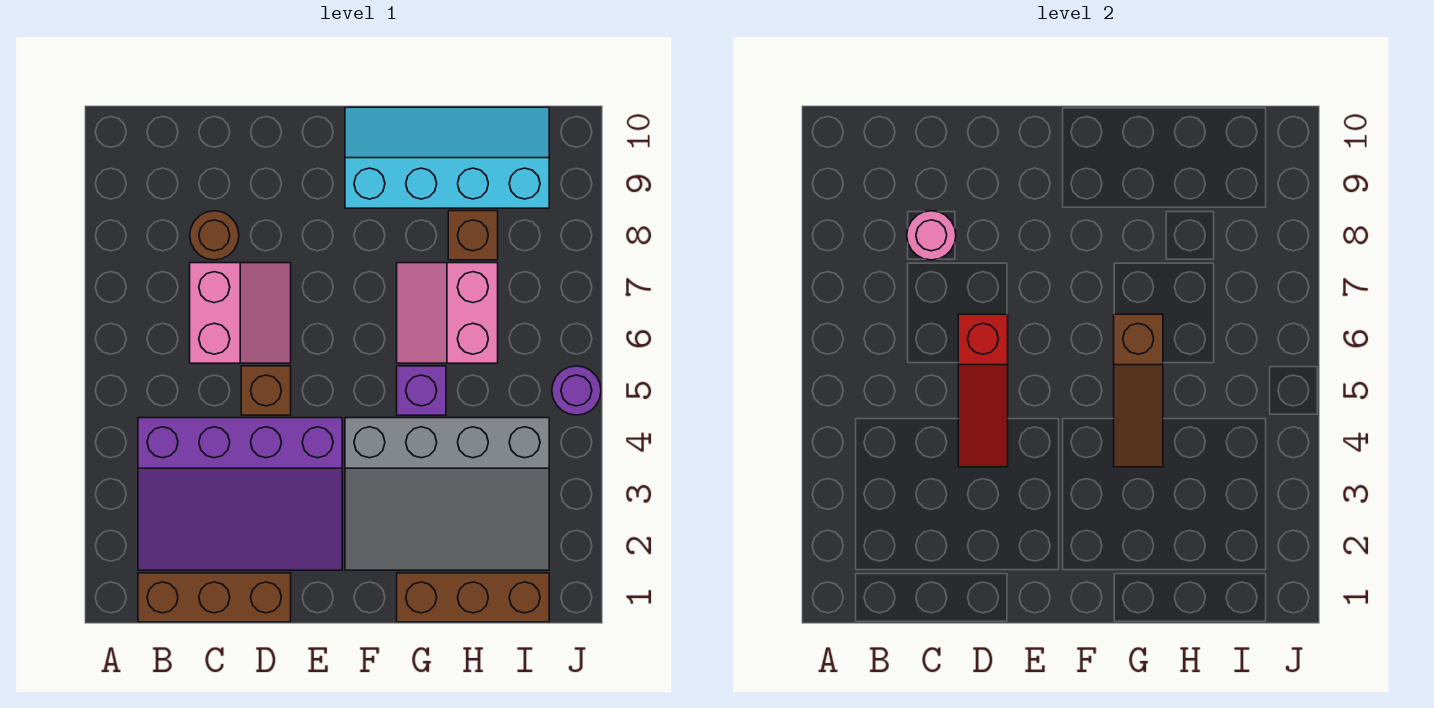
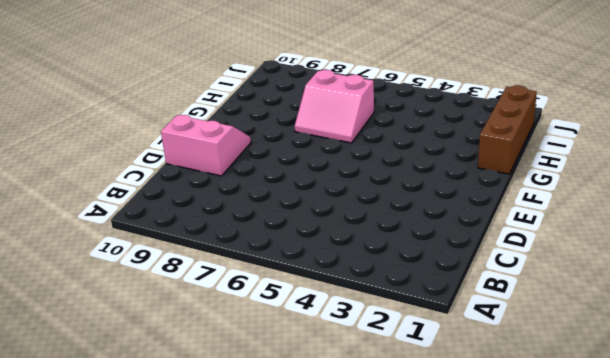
pink 2x2 slope [161,115,251,176] -> pink 2x2 slope moved to [190,263,291,363]
none -> brown 1x3 brick [138,573,291,622]
none -> purple 3x4 slope [138,418,342,570]
none -> brown 1x1 round brick [190,211,239,260]

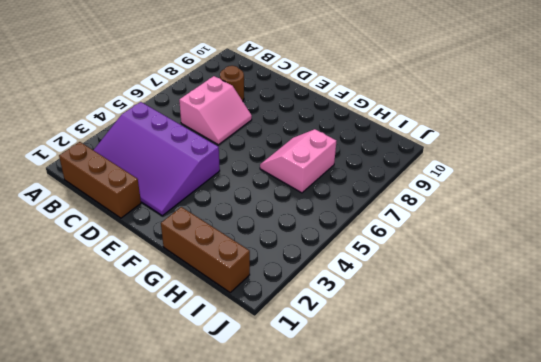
none -> brown 1x1 brick [241,366,291,415]
none -> grey 3x4 slope [345,418,549,570]
none -> cyan 2x4 slope [345,107,549,208]

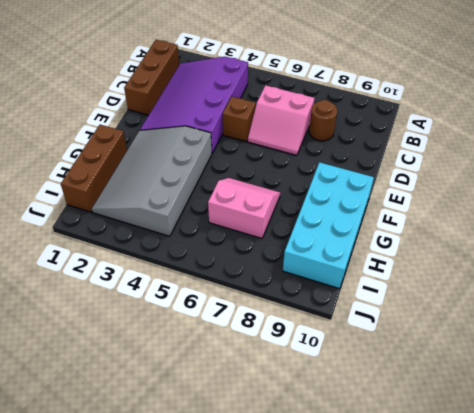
cyan 2x4 brick [283,162,374,289] -> cyan 2x4 slope [345,107,549,208]
none -> purple 1x1 brick [397,366,446,415]
none -> brown 1x1 brick [448,211,498,260]
none -> purple 1x1 round brick [552,366,601,415]

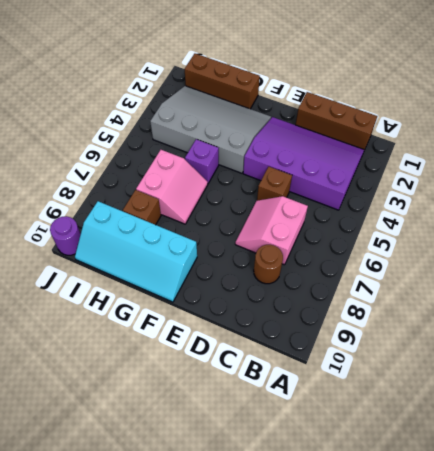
purple 1x1 round brick [50,216,81,255] -> purple 1x1 round brick moved to [552,366,601,415]
none -> pink 1x1 round brick [907,211,956,260]
none -> red 1x3 slope [958,314,1008,467]
none -> brown 1x3 slope [1114,314,1163,467]

